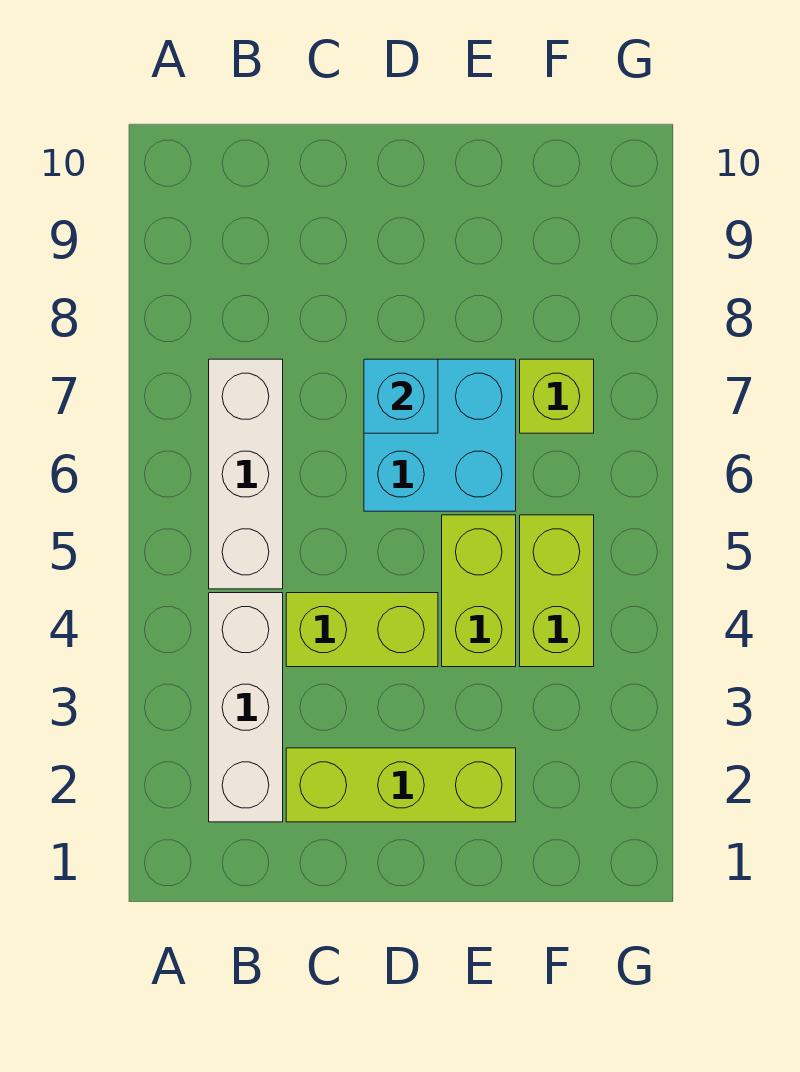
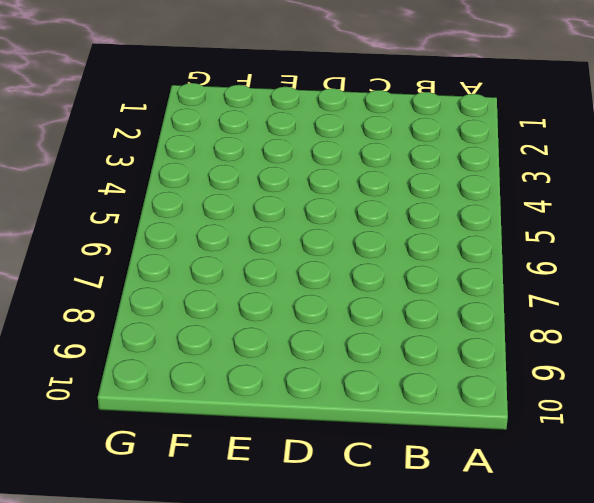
none -> white 1x3 brick [209,593,283,822]
none -> white 1x3 brick [209,359,283,589]

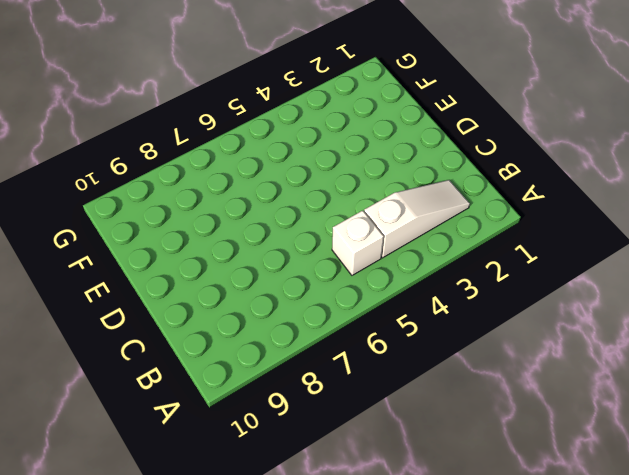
white 1x3 slope [364,180,470,258] -> white 1x3 brick [209,593,283,822]
white 1x1 brick [332,210,384,275] -> white 1x3 brick [209,359,283,589]
none -> lime 1x3 brick [286,748,516,822]
none -> lime 1x2 brick [286,593,438,667]

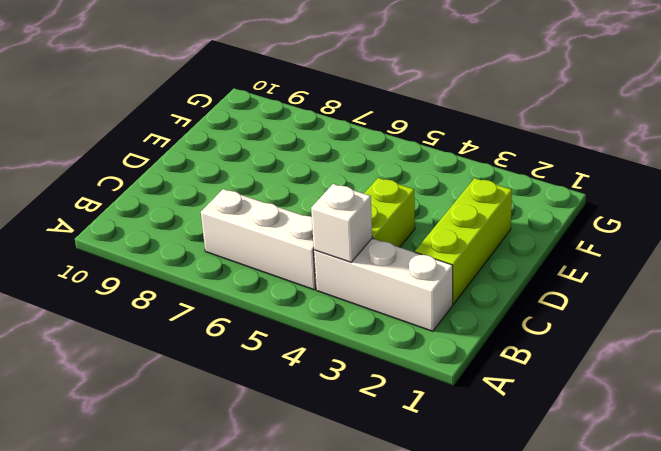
white 1x1 brick [311,184,372,262] -> none
none -> cyan 2x2 brick [364,359,516,511]
none -> lime 1x2 brick [442,515,516,667]

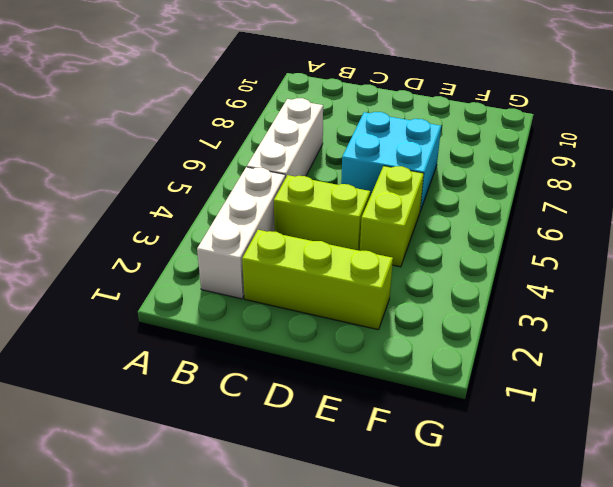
none -> lime 1x2 brick [520,515,594,667]
none -> lime 1x1 brick [520,359,594,433]

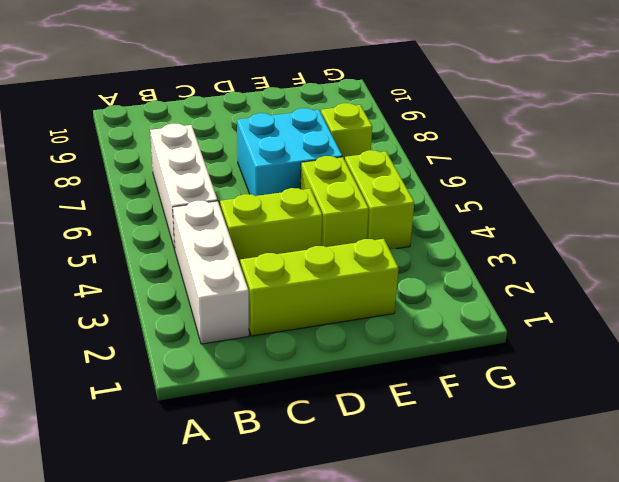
none -> cyan 1x1 brick [364,359,438,433]

